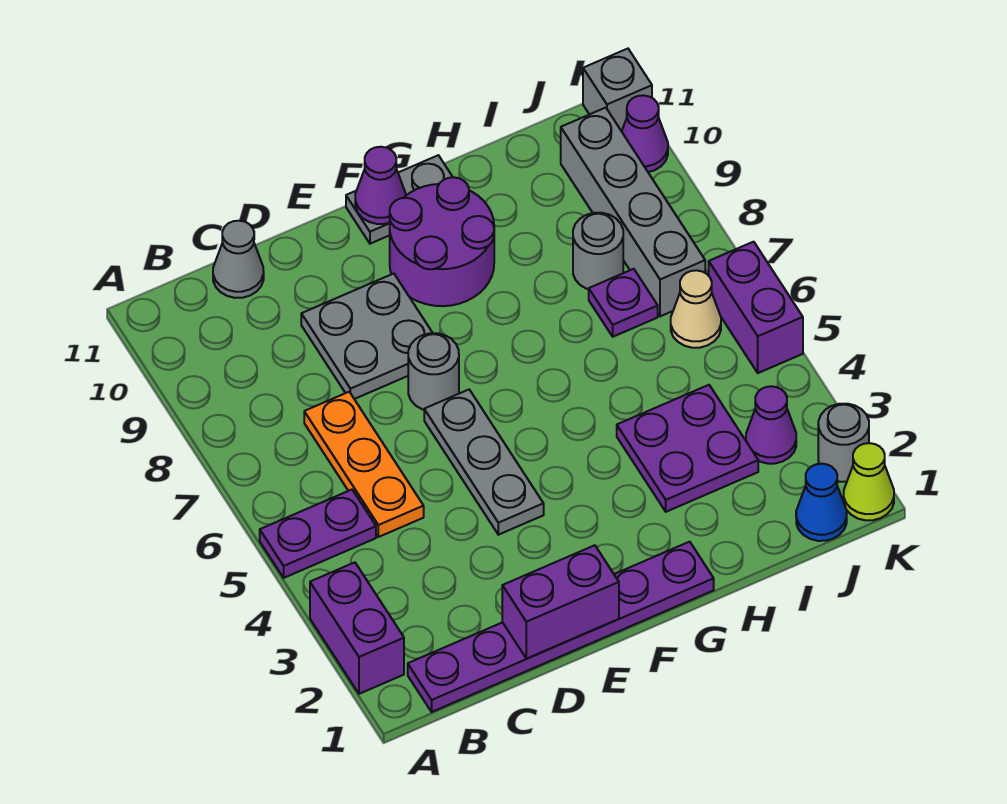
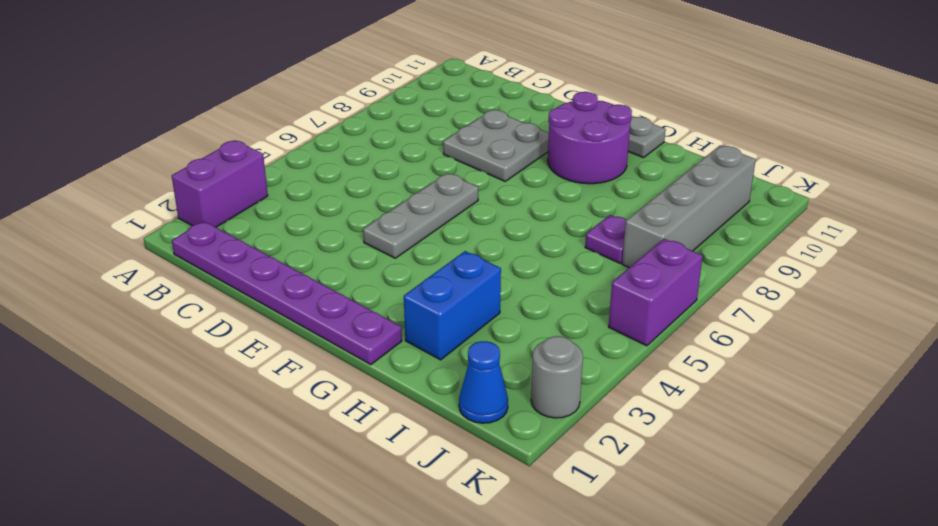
blue 1x2 brick [404,251,501,360] -> purple 2x2 plate [617,385,758,512]
none -> purple 1x2 plate [260,490,376,578]
none -> orange 1x3 plate [304,392,424,537]
none -> grey 1x1 cone [213,221,264,298]

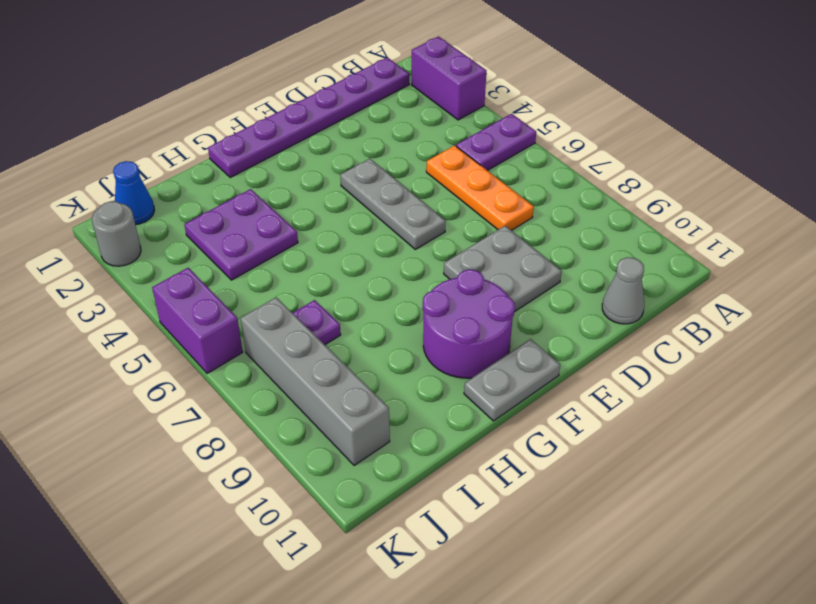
none -> grey 1x1 round brick [408,333,459,410]
none -> grey 1x1 round brick [573,213,623,289]
none -> purple 1x1 cone [746,386,796,464]

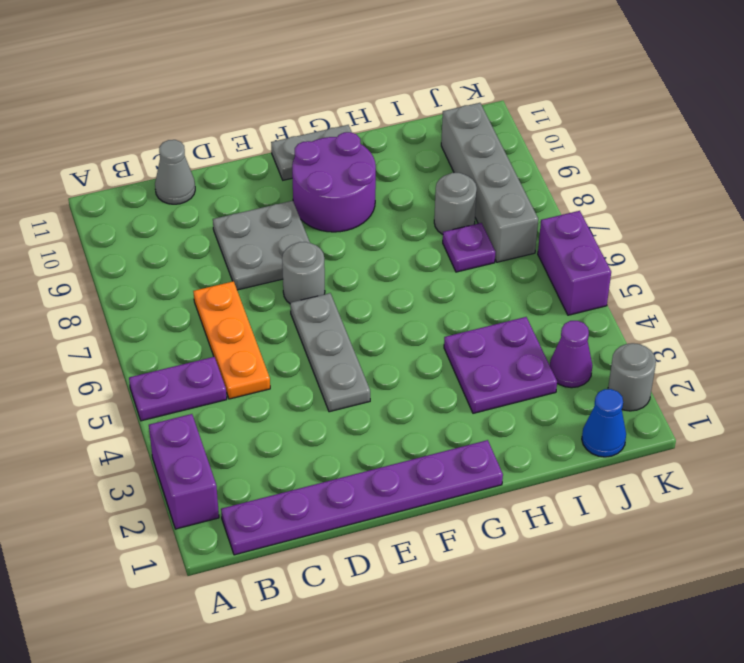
none -> tan 1x1 cone [671,270,721,348]
none -> lime 1x1 cone [844,443,894,520]
none -> purple 1x1 cone [622,95,668,172]

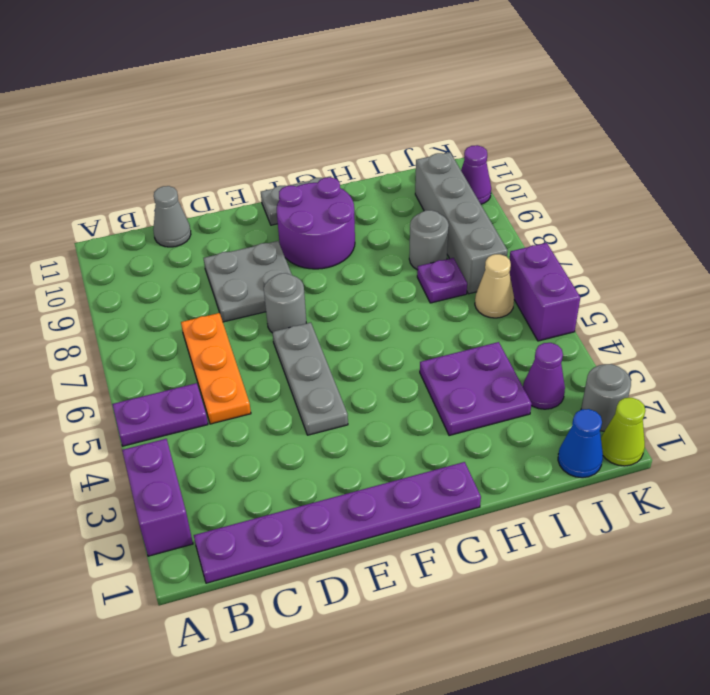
none -> grey 1x1 brick [583,49,652,131]
none -> purple 1x2 brick [502,545,619,659]
none -> purple 1x1 cone [355,147,406,224]

